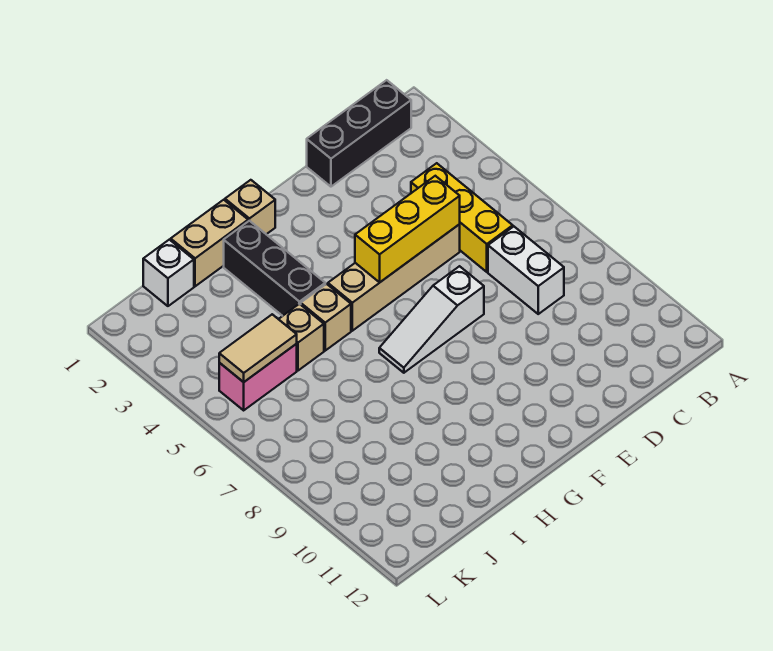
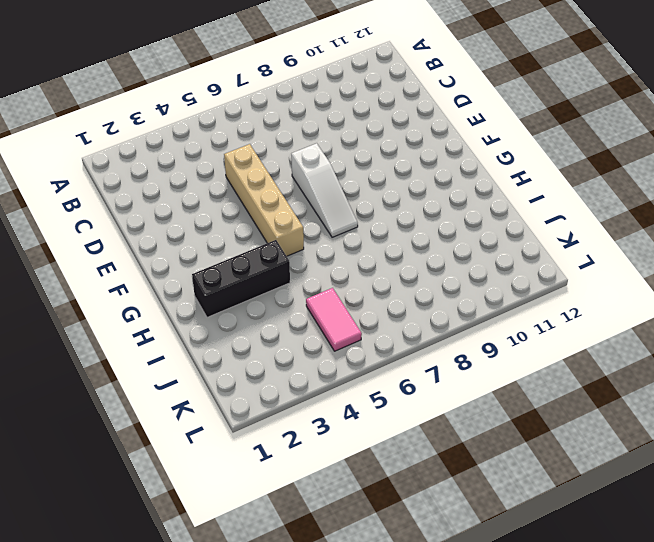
pink 1x2 tile [306,288,362,351] -> pink 1x2 brick [219,344,297,410]
none -> black 1x3 brick [307,80,411,187]
none -> yellow 1x3 brick [411,163,513,272]
none -> white 1x2 brick [488,227,564,314]

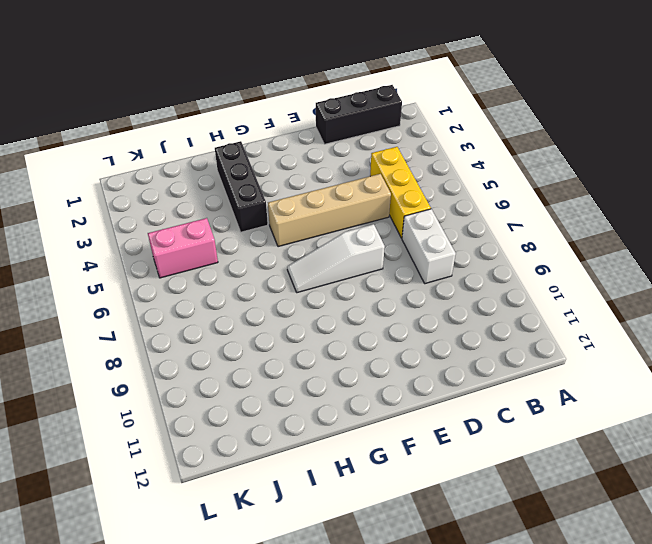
none -> tan 1x1 brick [225,180,275,234]
none -> tan 1x2 brick [171,200,248,286]
none -> tan 1x1 brick [301,284,351,351]

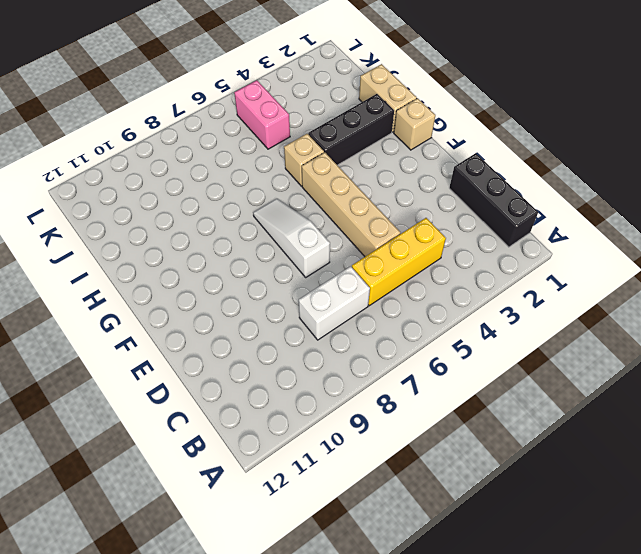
none -> tan 1x1 brick [279,304,324,371]
none -> white 1x1 brick [143,240,194,306]
none -> yellow 1x3 brick [355,176,460,282]

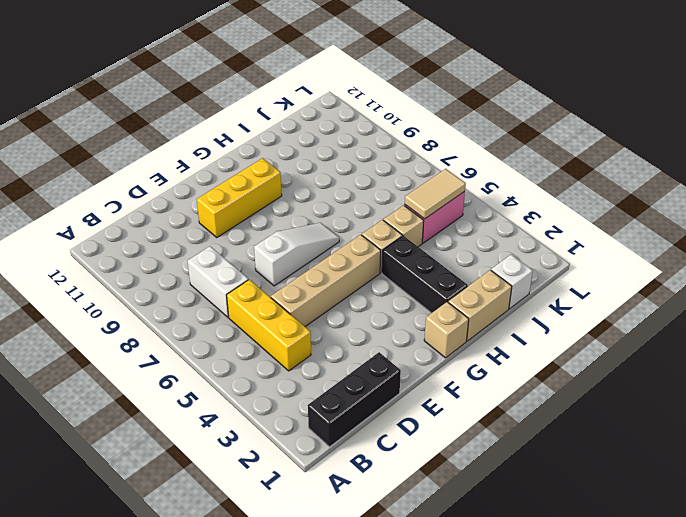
yellow 1x3 brick [197,158,282,237] -> yellow 1x3 brick moved to [355,176,460,282]

